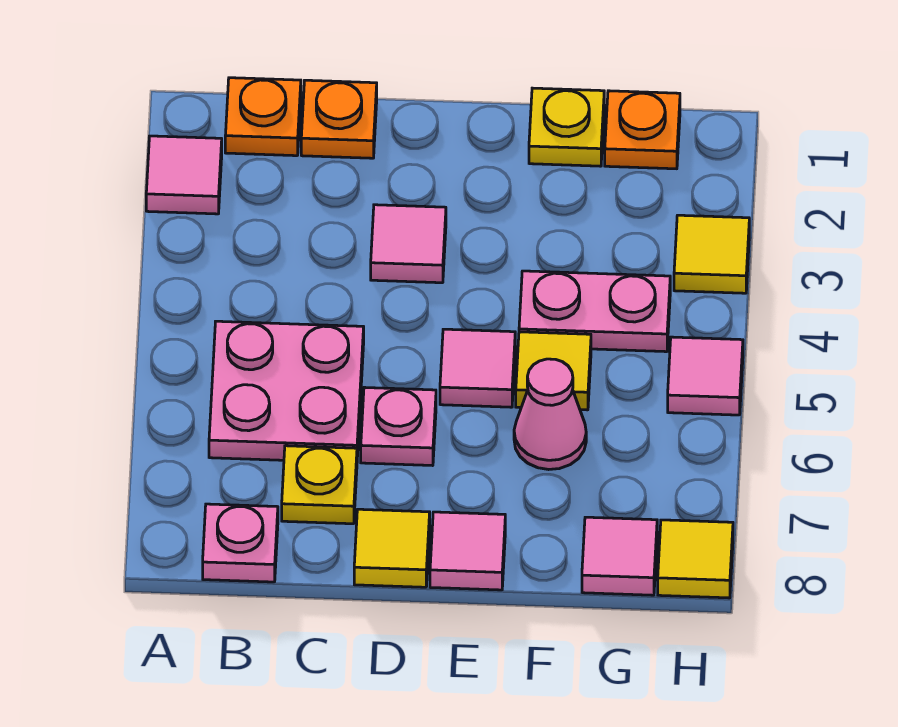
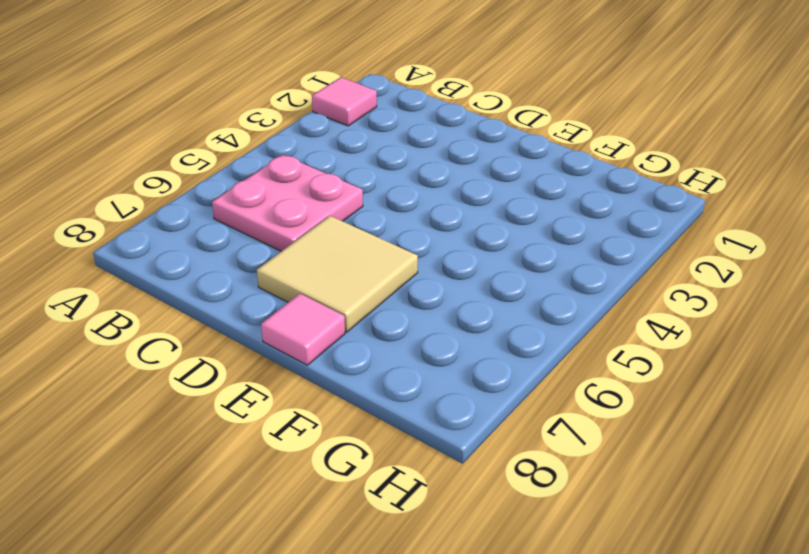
tan 2x2 tile [257,216,418,332] -> pink 1x1 plate [361,387,436,466]
none -> orange 1x1 plate [225,78,301,156]
none -> pink 1x1 plate [203,504,278,582]
none -> orange 1x1 plate [301,80,377,158]

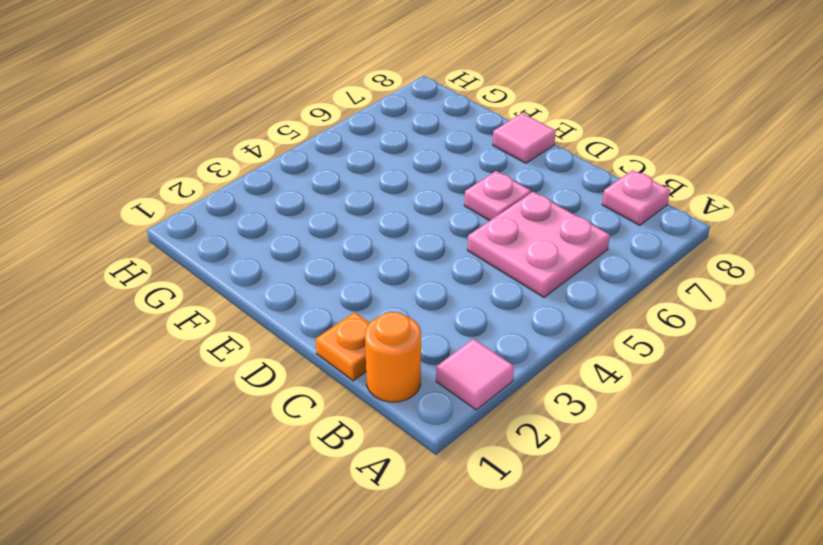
orange 1x1 round brick [365,312,421,402] -> orange 1x1 plate [225,78,301,156]
none -> yellow 1x1 plate [282,446,357,524]
none -> pink 1x1 tile [371,205,446,283]
none -> yellow 1x1 tile [354,509,430,587]

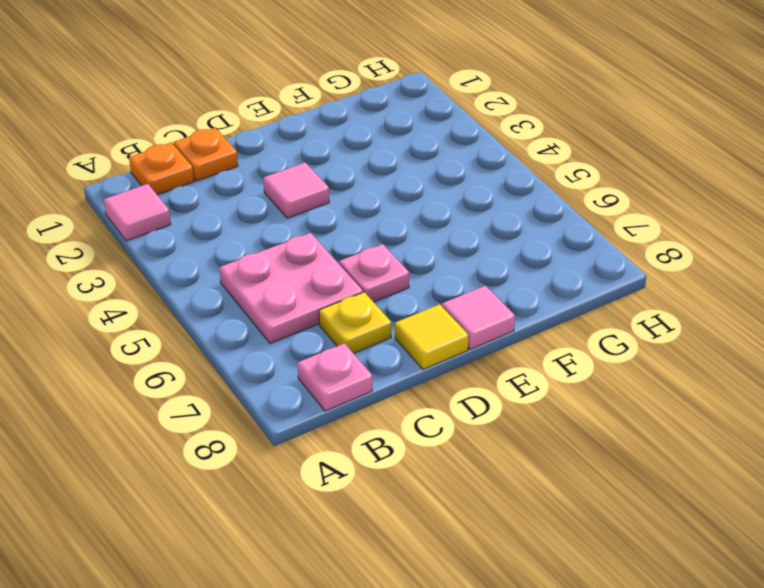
none -> pink 1x1 tile [440,329,515,407]
none -> yellow 1x1 plate [529,88,604,166]
none -> pink 1x2 plate [519,271,670,352]

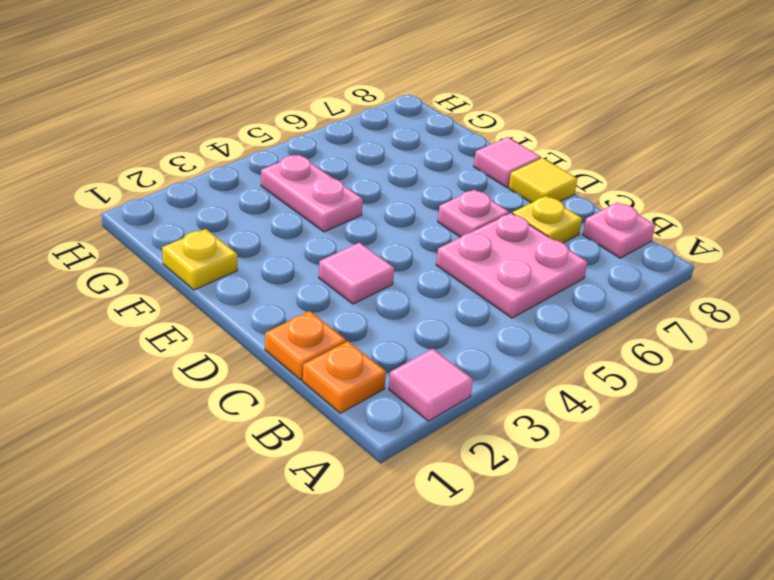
none -> pink 1x1 tile [440,329,515,407]
none -> yellow 1x1 tile [516,332,591,410]
none -> pink 1x1 cone [514,359,586,470]

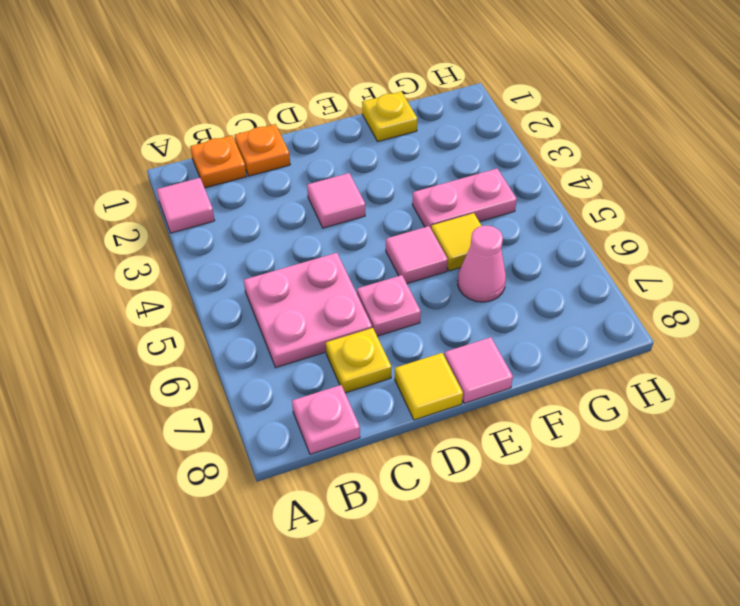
none -> orange 1x1 plate [605,91,680,169]
none -> pink 1x1 tile [582,517,657,595]
none -> yellow 1x1 tile [674,215,749,293]

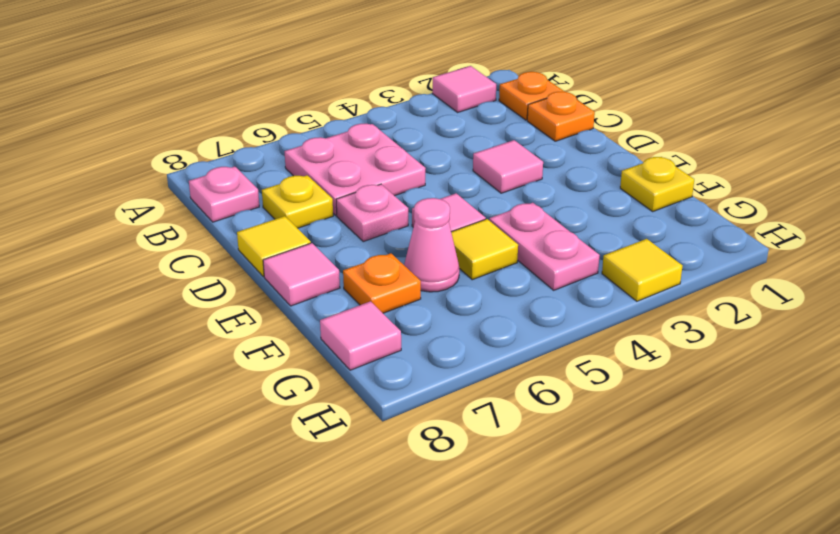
orange 1x1 plate [343,253,421,313] -> orange 1x1 plate moved to [605,91,680,169]
none -> pink 1x1 tile [668,337,743,415]
none -> yellow 1x1 tile [658,520,733,598]

